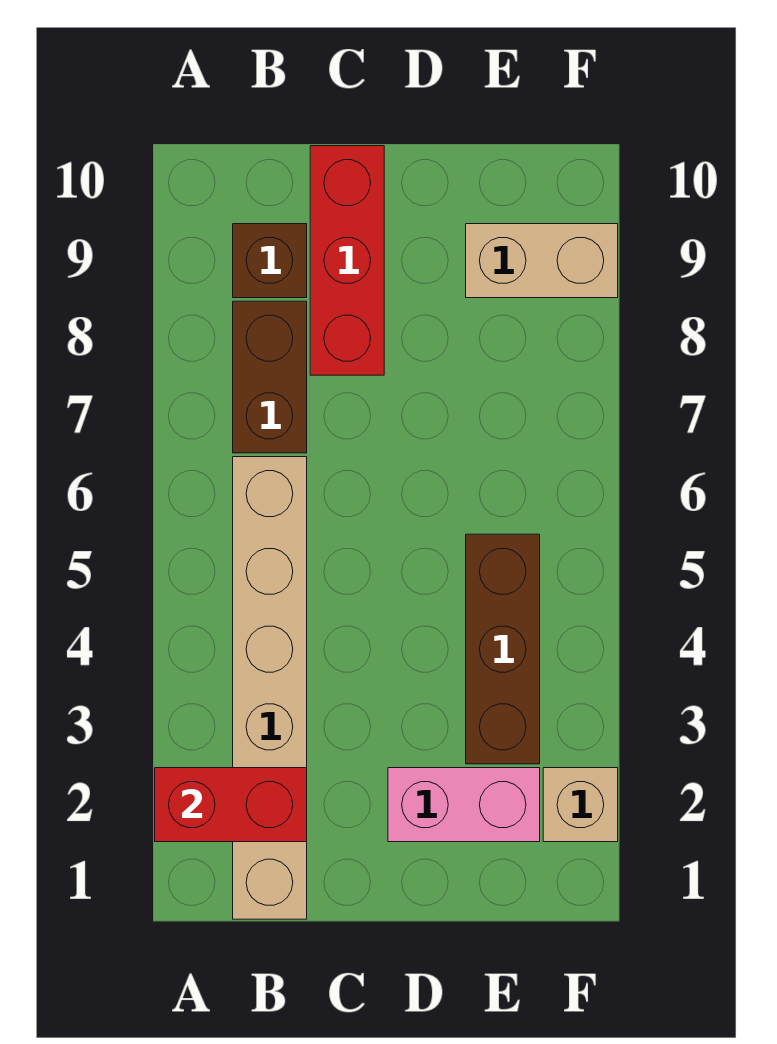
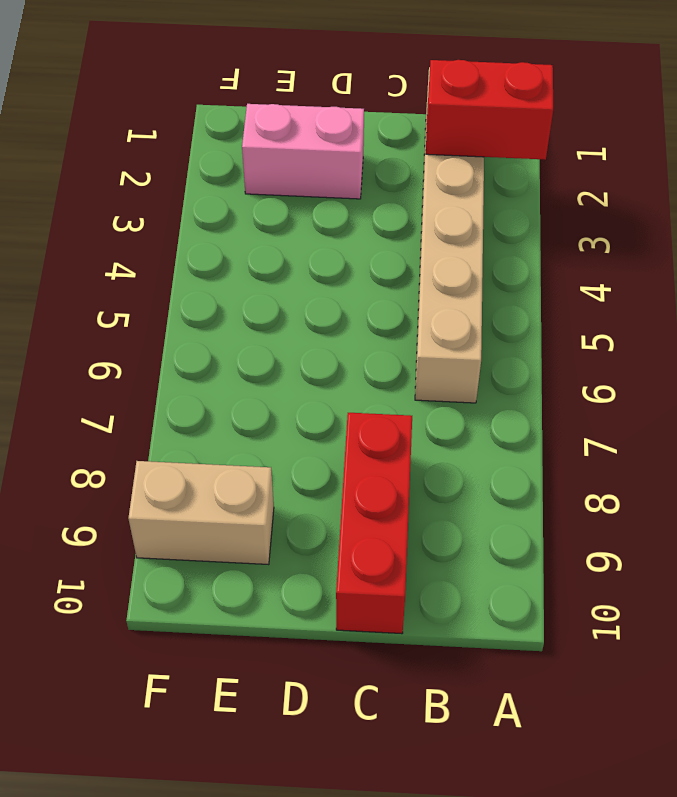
none -> brown 1x2 brick [233,301,307,453]
none -> brown 1x1 brick [233,224,307,298]

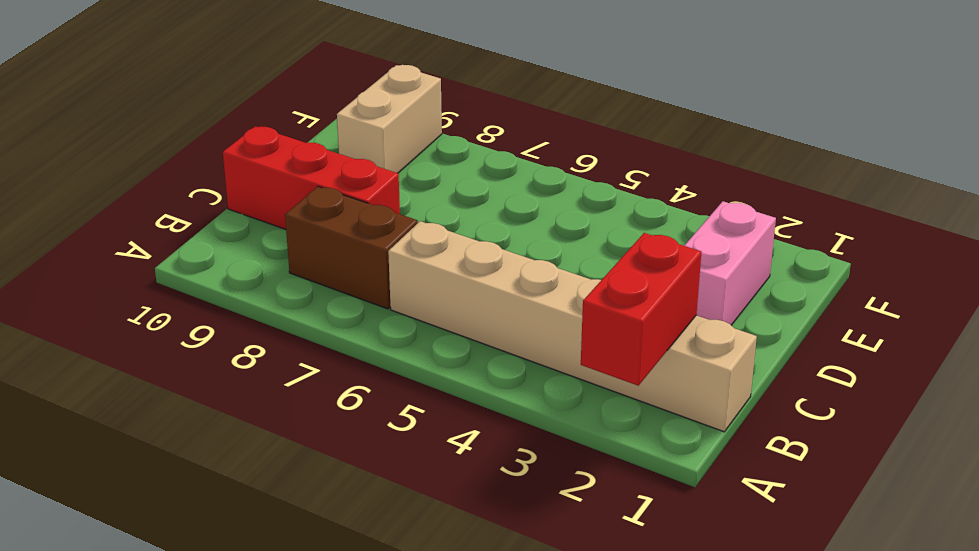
none -> brown 1x1 brick [233,224,307,298]
none -> brown 1x3 brick [466,534,540,764]

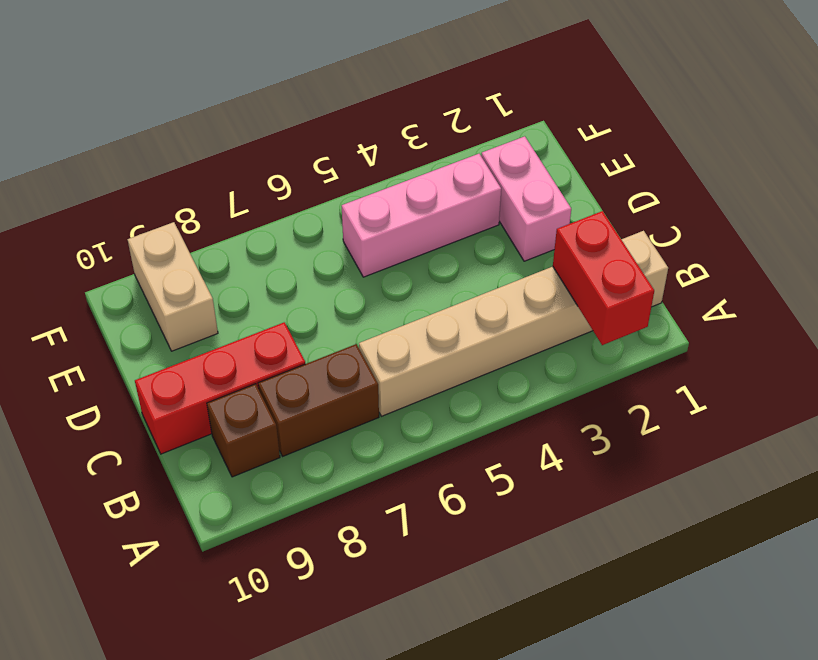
pink 1x3 brick [342,154,501,277] -> brown 1x3 brick [466,534,540,764]
none -> tan 1x1 brick [543,768,618,842]

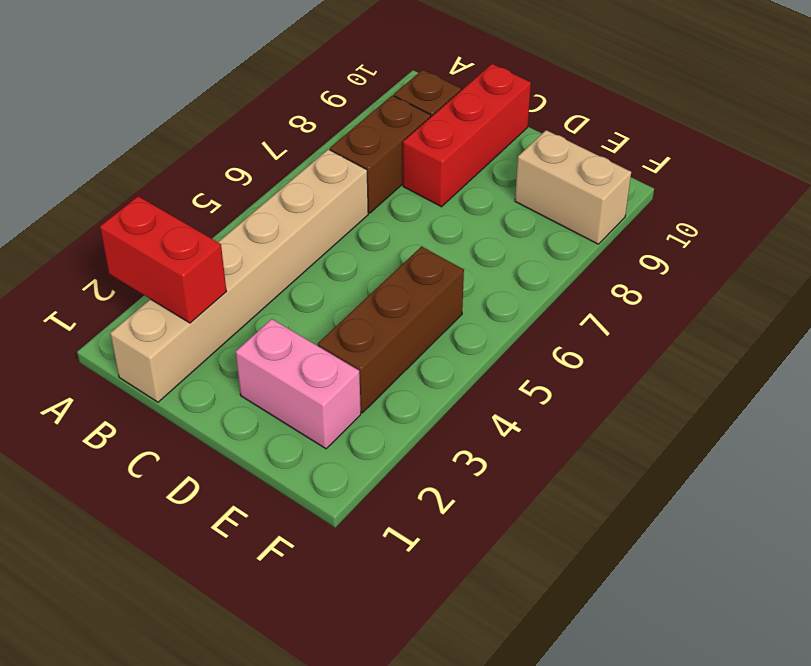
none -> tan 1x1 brick [543,768,618,842]

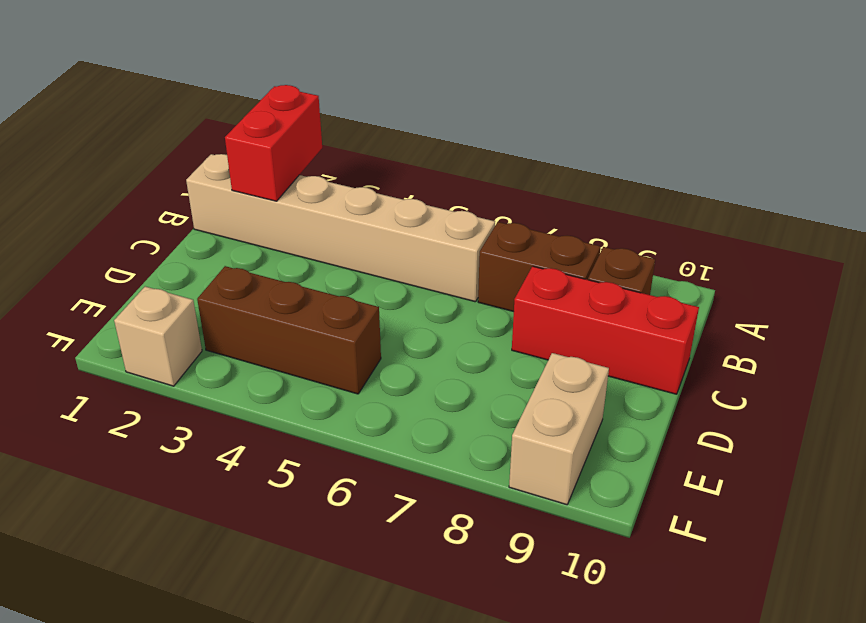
none -> pink 1x2 brick [388,768,540,842]

